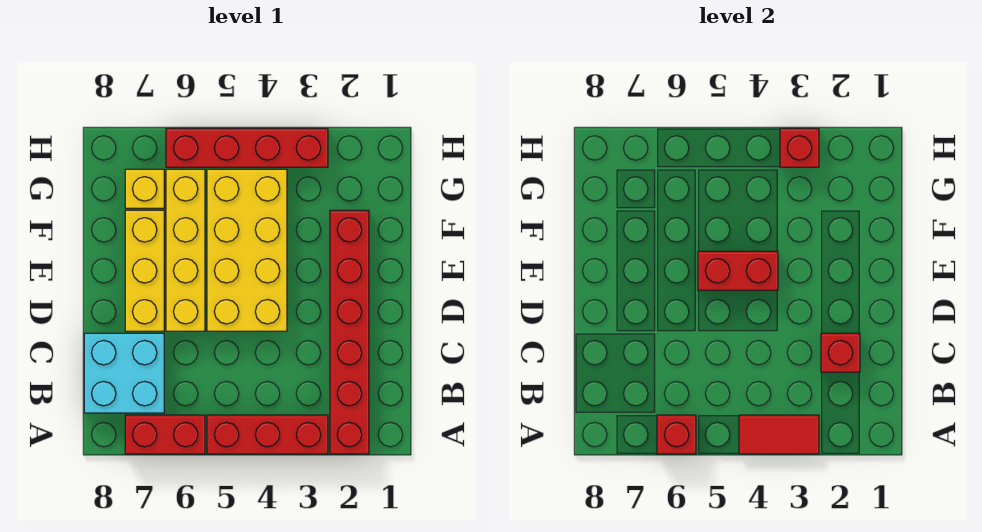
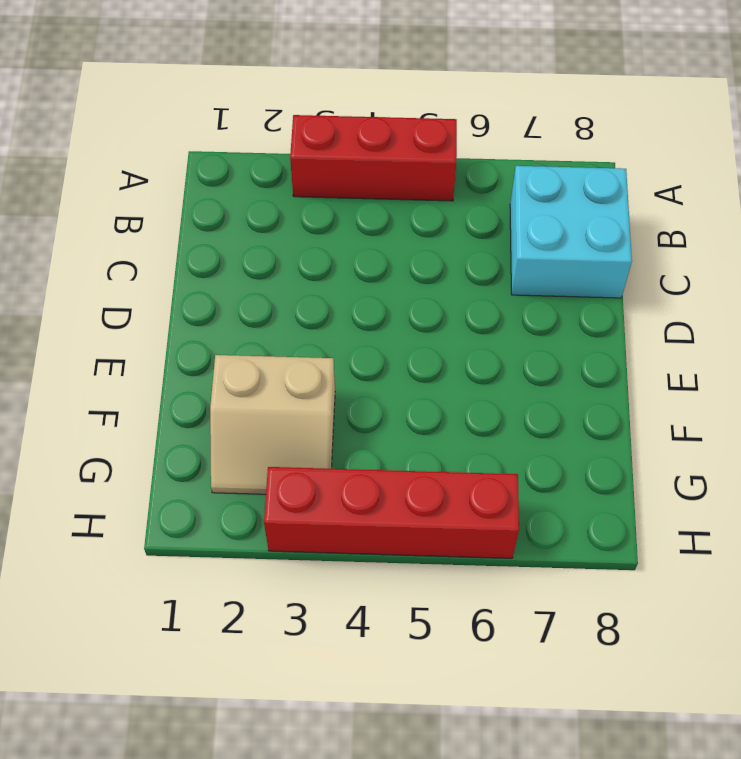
tan 2x2 slope [210,355,335,494] -> red 1x6 brick [330,210,369,454]
none -> red 1x2 brick [125,415,205,454]
none -> yellow 2x4 brick [207,169,287,331]
none -> yellow 1x4 brick [166,169,205,331]

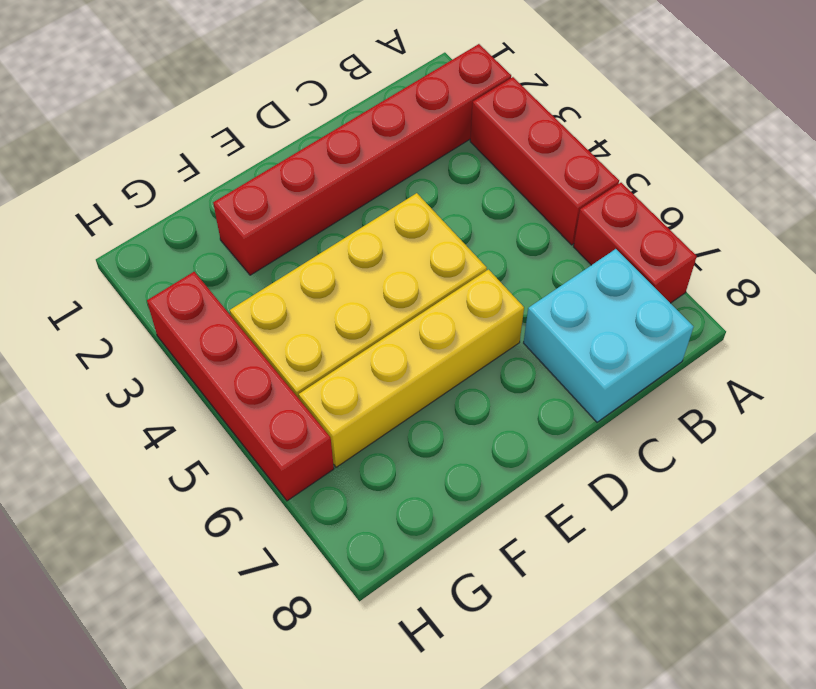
none -> yellow 1x3 brick [125,210,164,331]
none -> yellow 1x1 brick [125,169,164,208]
none -> red 1x2 tile [739,415,819,454]

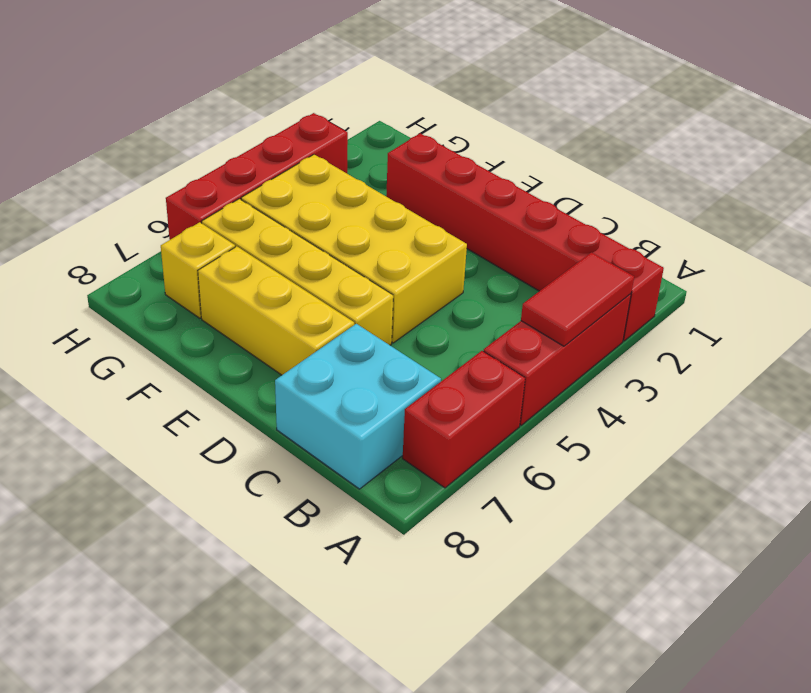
none -> red 1x1 brick [657,415,696,454]
none -> red 1x1 brick [821,333,860,372]
none -> red 1x2 brick [698,251,778,290]

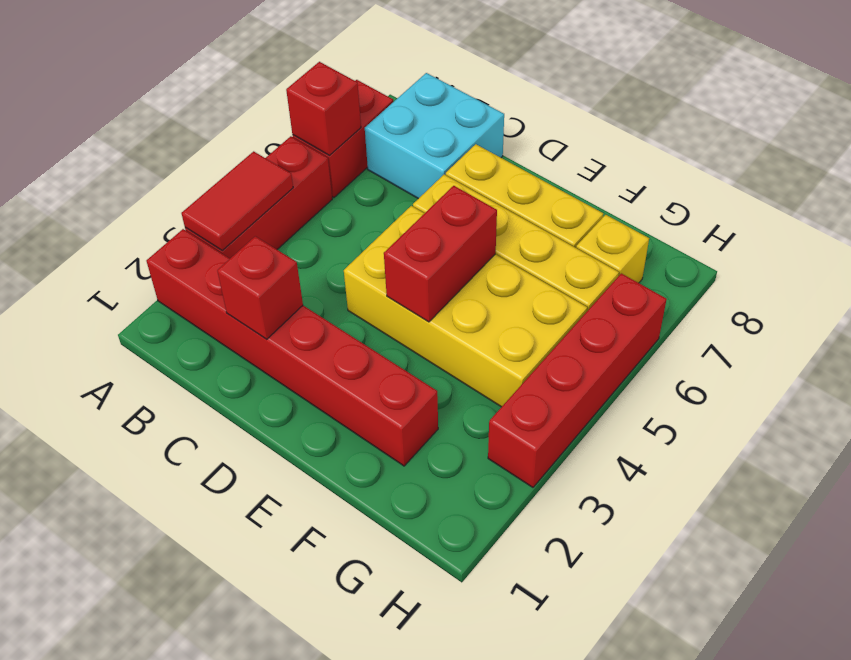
none -> red 1x1 brick [780,128,819,167]

